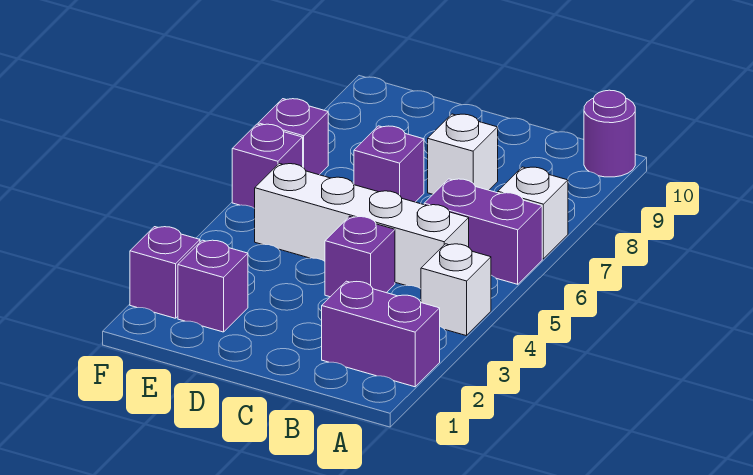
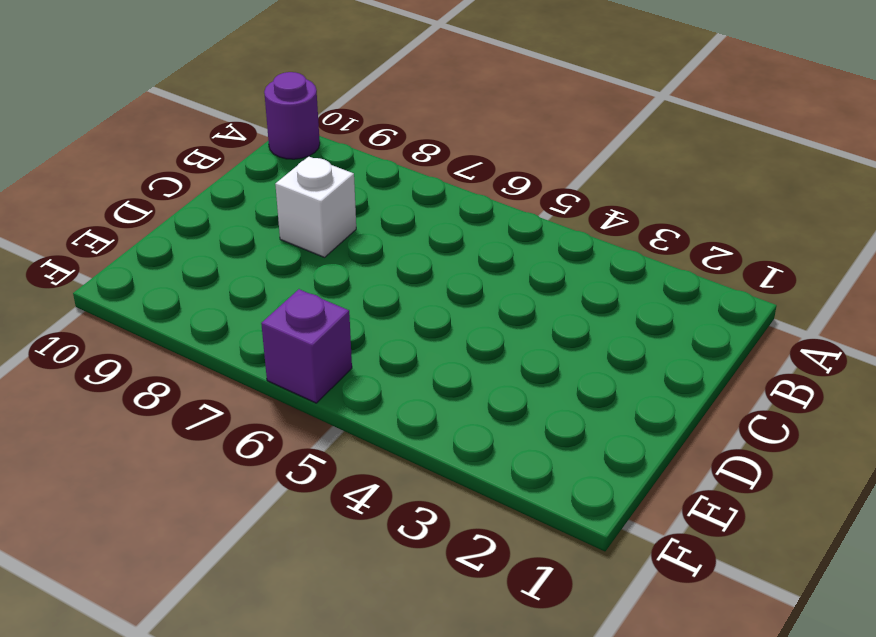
none -> purple 1x2 brick [322,281,440,387]
none -> white 1x1 brick [421,244,491,336]
none -> purple 1x2 brick [424,179,542,284]

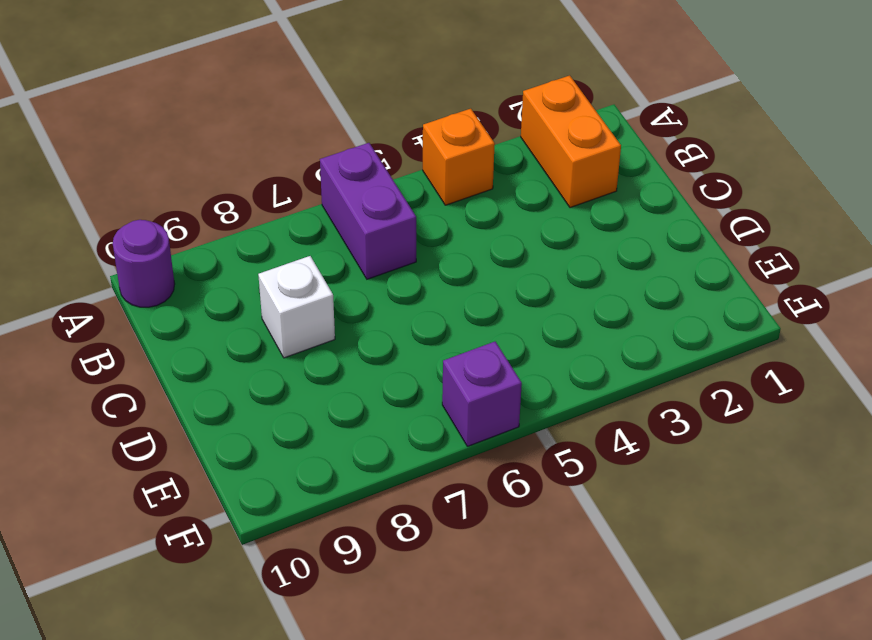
orange 1x2 brick [521,75,621,208] -> purple 1x2 brick [322,281,440,387]
orange 1x1 brick [423,109,495,205] -> white 1x1 brick [421,244,491,336]
none -> white 1x1 brick [498,167,568,259]
none -> white 1x4 brick [255,163,469,289]
none -> purple 1x1 brick [325,216,395,297]

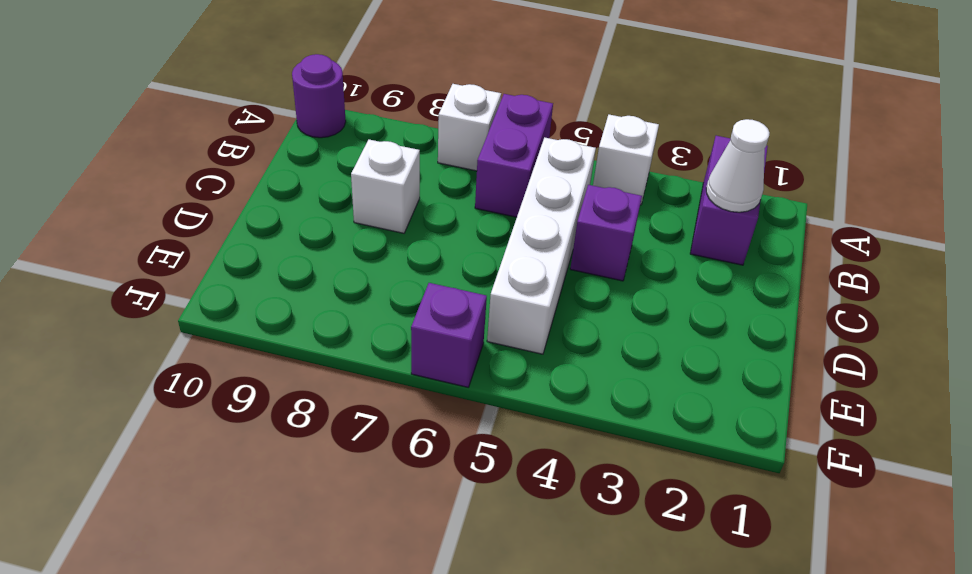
white 1x1 cone [706,119,770,212] -> none
none -> purple 1x1 brick [354,126,424,202]
none -> purple 1x1 brick [178,240,248,332]
none -> purple 1x1 brick [130,227,200,318]

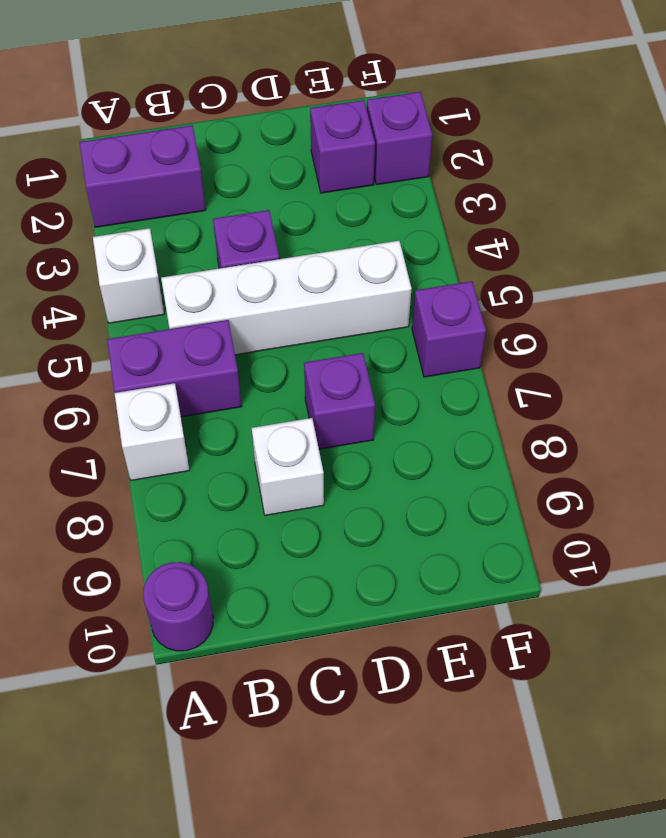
none -> purple 1x1 brick [258,99,328,175]

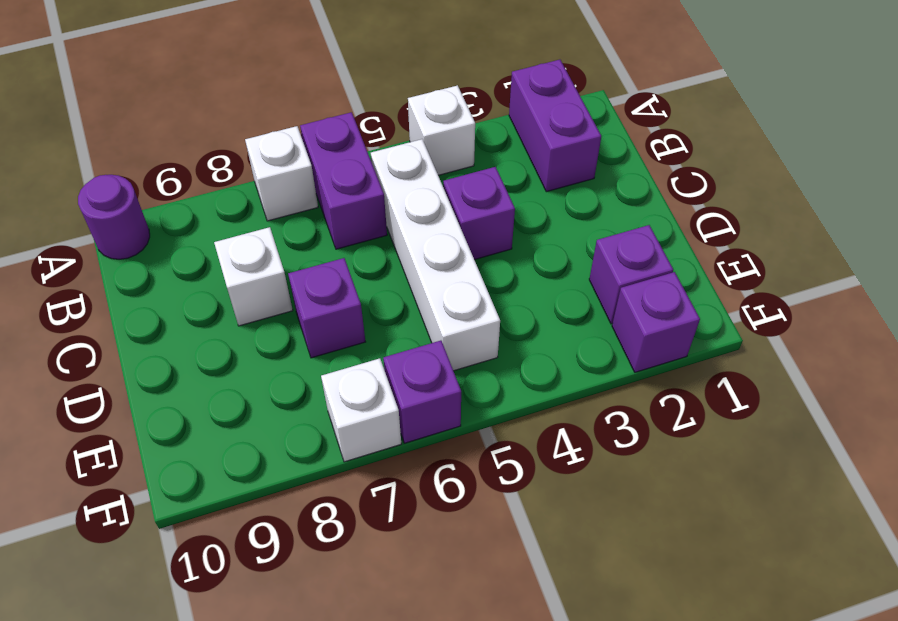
white 1x1 brick [321,358,401,462] -> purple 1x1 brick [258,99,328,175]

